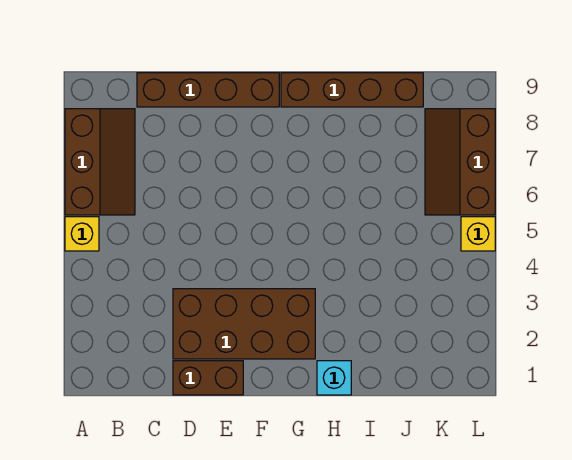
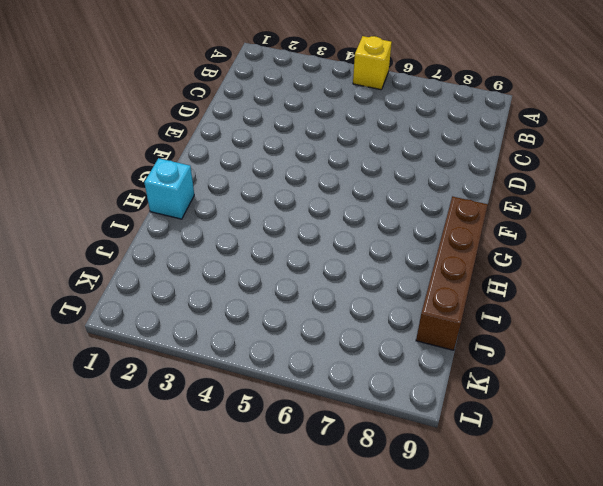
none -> brown 2x3 slope [65,109,135,215]
none -> brown 1x4 brick [137,73,279,107]

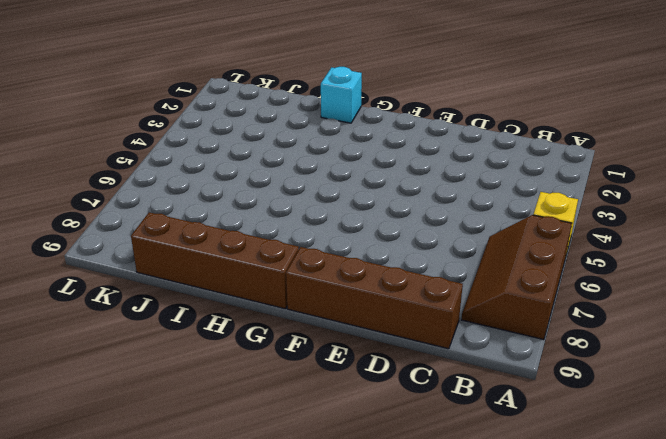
none -> brown 1x2 brick [173,361,243,395]
none -> brown 2x4 brick [173,289,315,359]

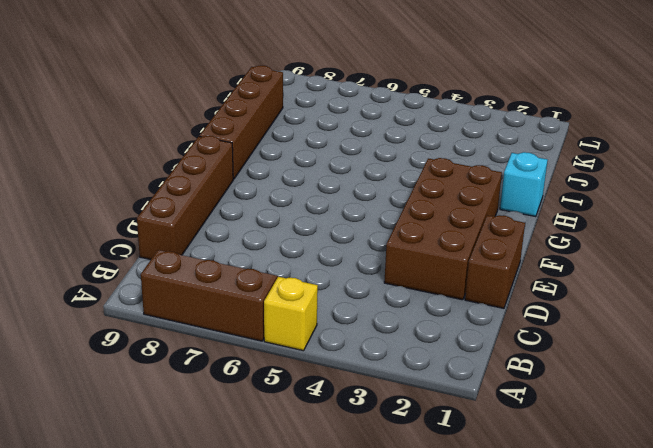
none -> brown 2x3 slope [425,109,495,215]
none -> yellow 1x1 brick [461,217,495,251]

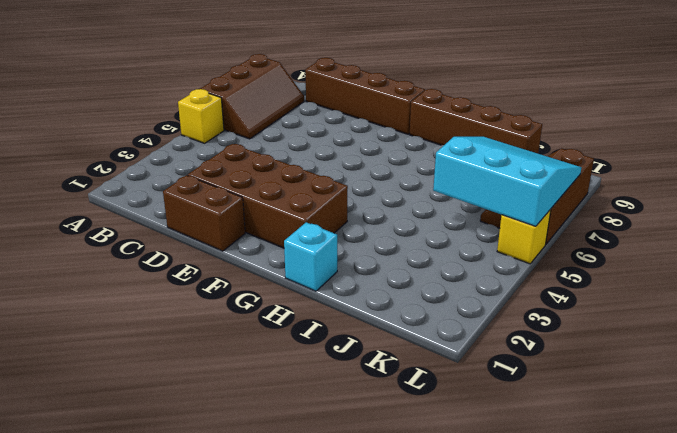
cyan 3x3 slope [433,137,582,226] -> none

